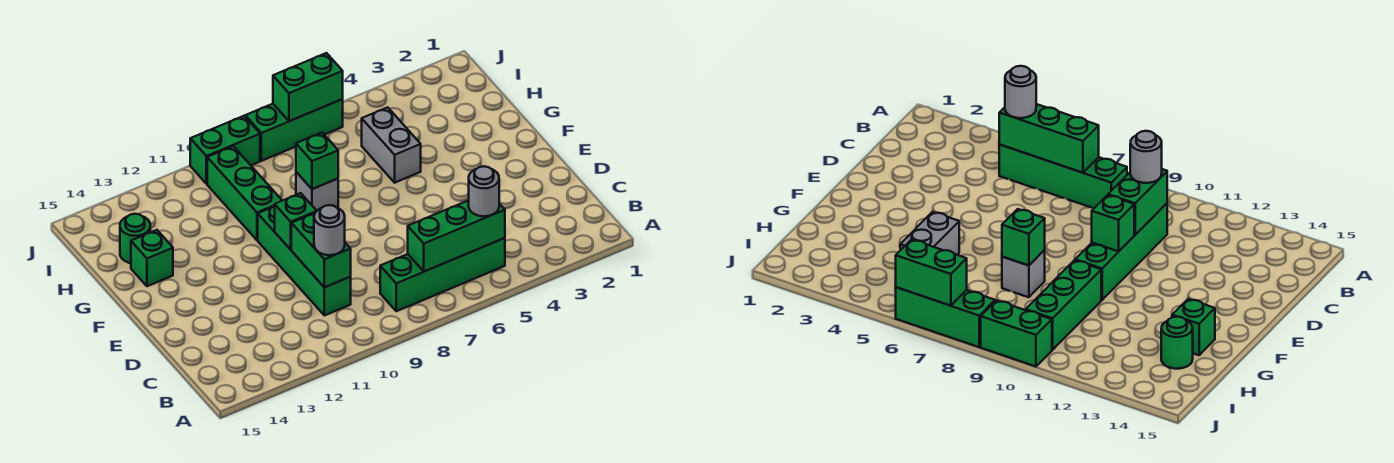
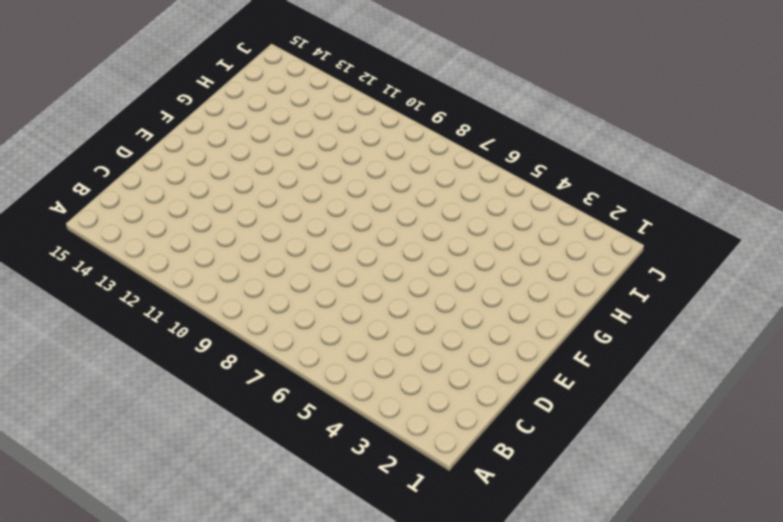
none -> green 1x4 brick [380,238,505,311]
none -> green 1x4 brick [258,206,351,316]
none -> grey 1x2 brick [362,107,421,183]

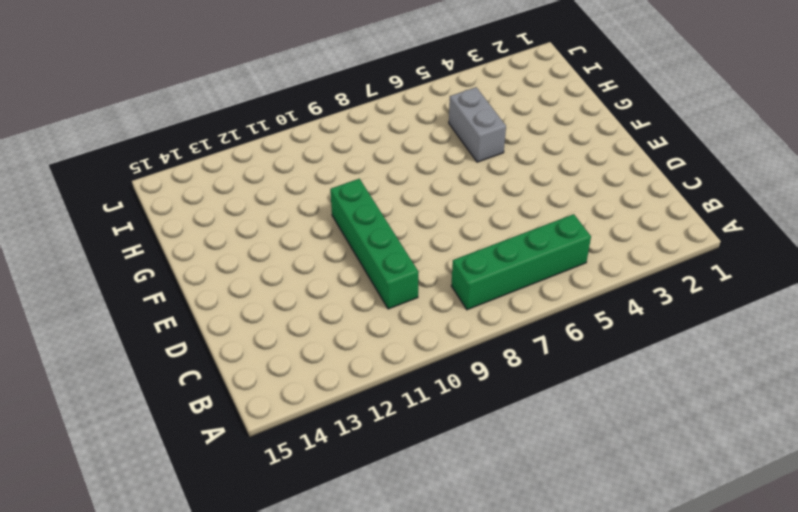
none -> grey 1x1 brick [296,172,338,210]
none -> green 1x3 brick [207,146,282,240]
none -> green 1x1 brick [131,230,173,286]

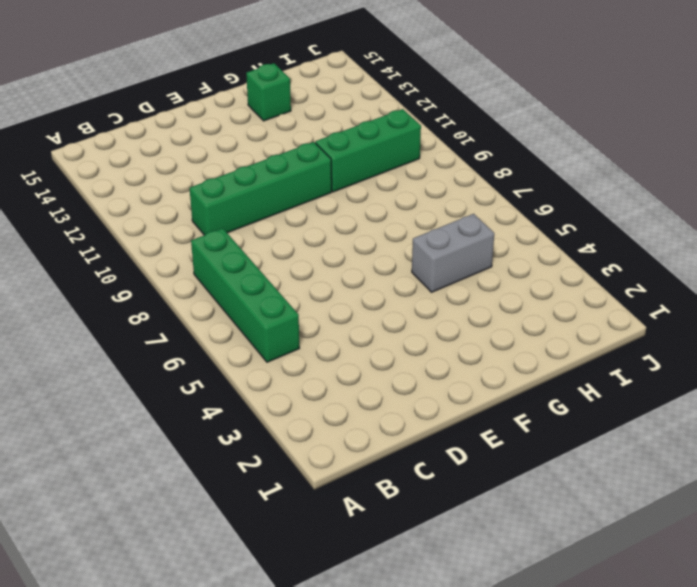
none -> grey 1x1 brick [296,172,338,210]
none -> green 1x1 round brick [120,214,150,263]
none -> green 1x3 brick [245,99,343,161]

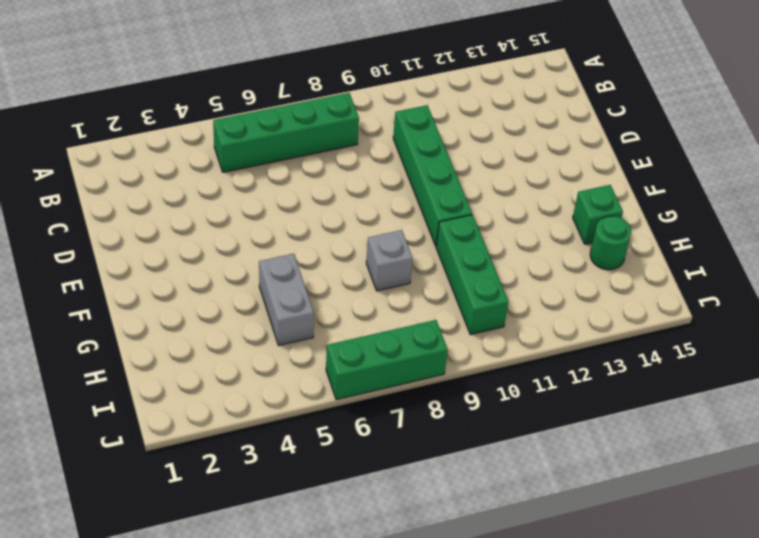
none -> green 1x2 brick [190,116,260,184]
none -> green 1x3 brick [408,200,505,272]
none -> green 1x2 brick [291,213,351,287]

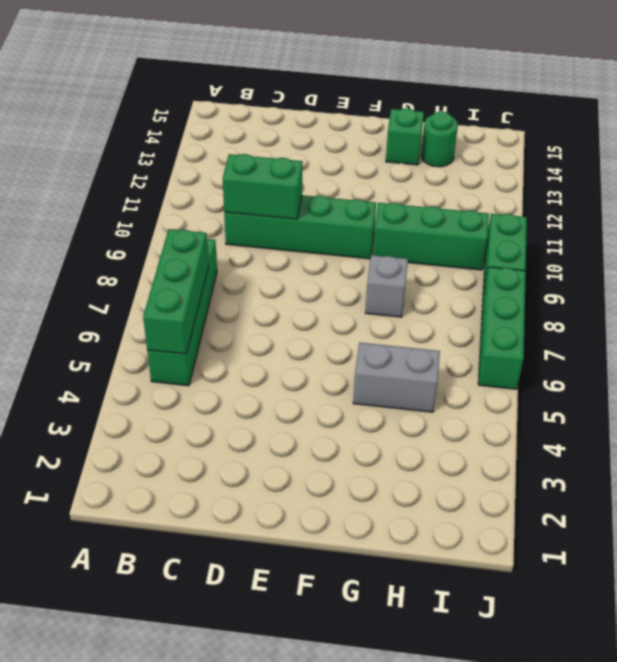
none -> green 1x1 brick [275,193,317,250]
none -> green 1x1 brick [296,133,338,189]
none -> green 1x2 brick [273,53,343,121]

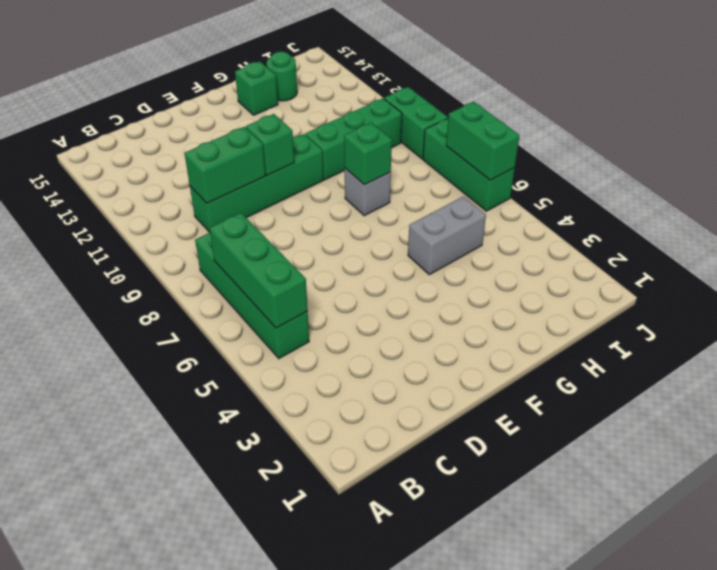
none -> grey 1x1 round brick [469,166,499,216]
none -> grey 1x1 round brick [314,205,345,255]

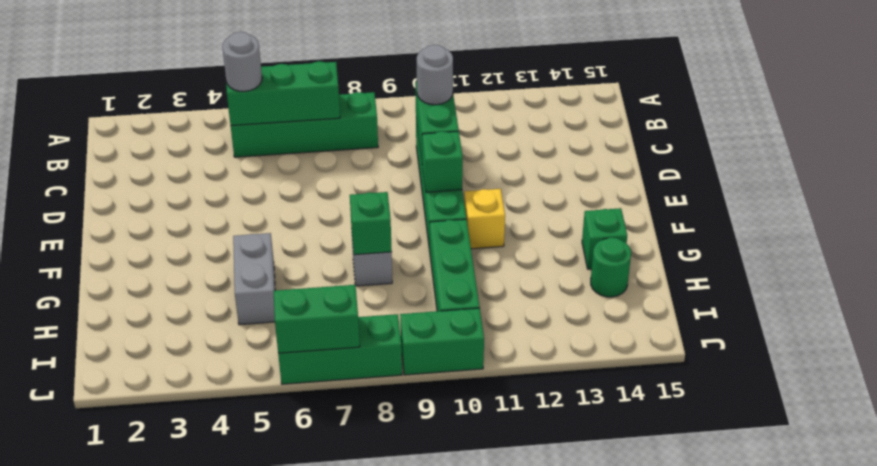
yellow 1x1 brick [464,189,505,249] -> none

